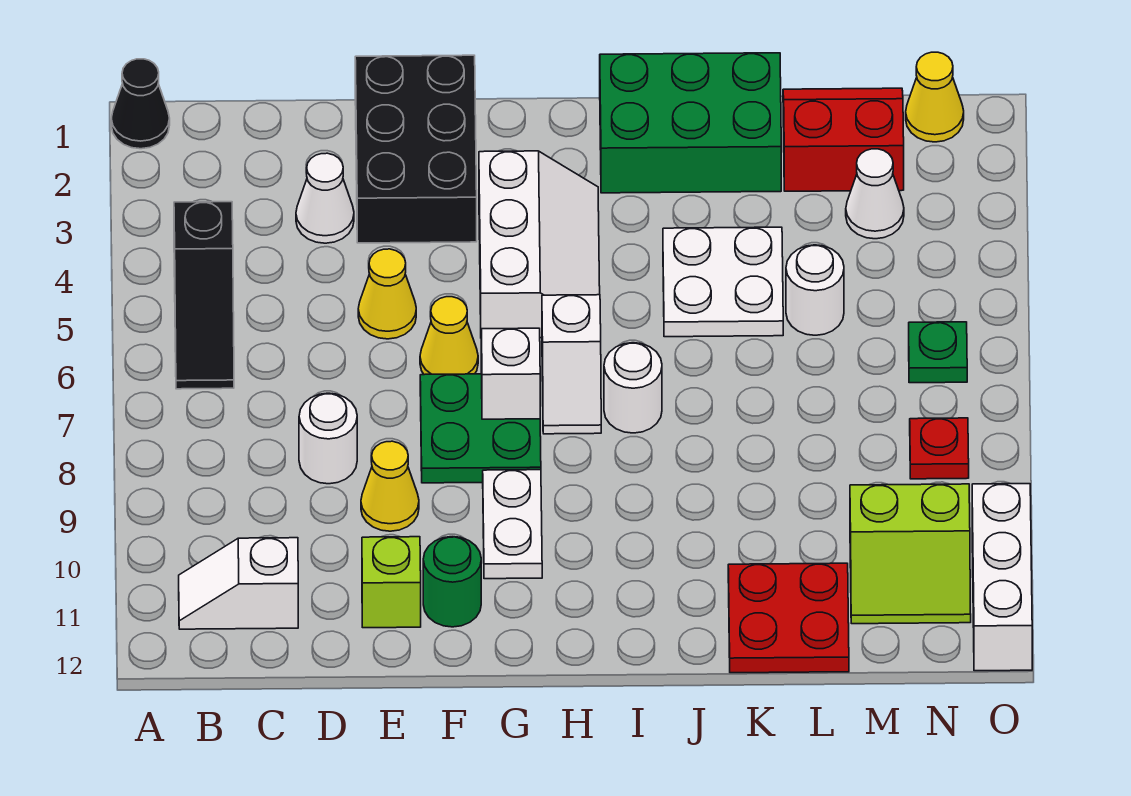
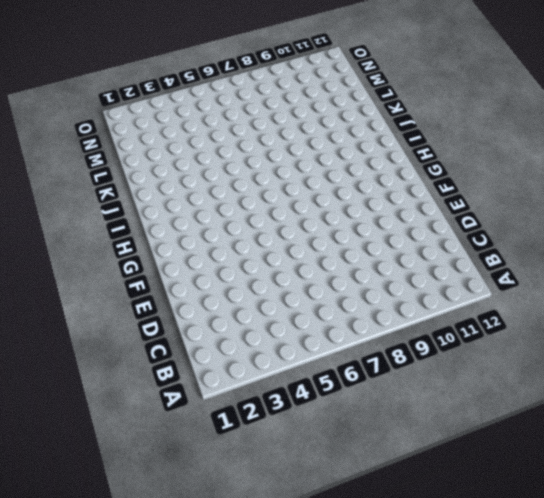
none -> black 1x1 cone [111,59,170,149]
none -> black 1x3 slope [174,202,234,389]
none -> white 1x2 slope [179,538,298,629]

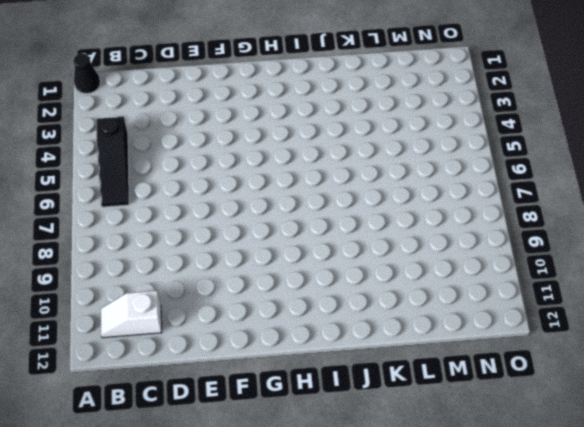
none -> white 1x1 cone [296,153,354,243]
none -> white 1x1 round brick [299,393,357,484]
none -> black 2x3 brick [355,55,477,243]

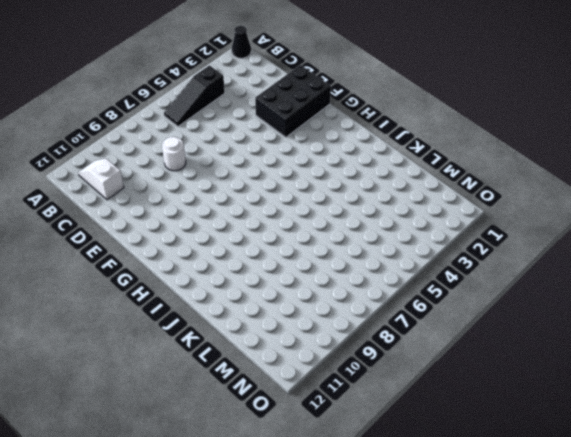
none -> white 1x1 cone [296,153,354,243]
none -> yellow 1x1 cone [358,249,416,339]
none -> yellow 1x1 cone [361,441,419,531]

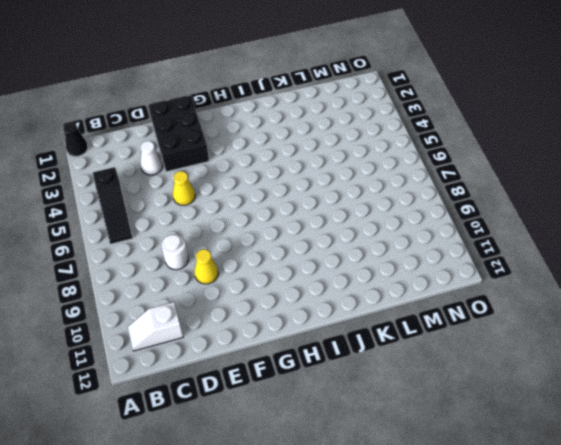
none -> lime 1x1 brick [362,537,421,628]
none -> yellow 1x1 cone [420,297,478,375]
none -> green 2x2 plate [420,374,541,483]

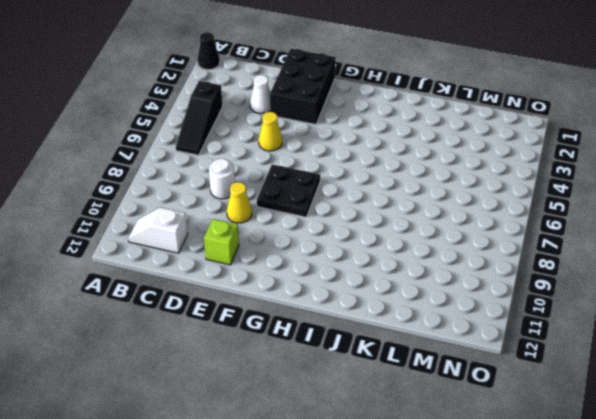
black 2x2 plate [257,165,320,217] -> green 2x2 plate [420,374,541,483]
none -> yellow 1x1 cone [420,297,478,375]
none -> green 1x1 round brick [423,537,481,627]
none -> white 2x3 slope [479,151,600,338]

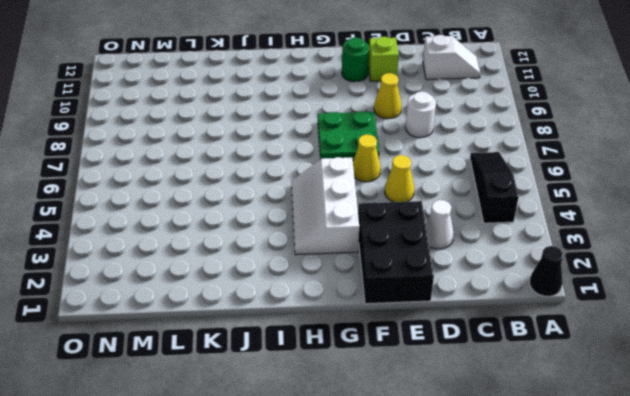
none -> white 1x2 plate [483,470,542,579]
none -> white 1x2 slope [542,295,601,434]
none -> green 2x3 brick [600,53,781,193]

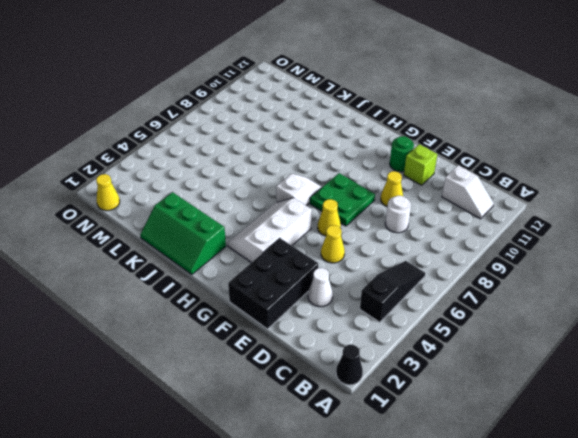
green 2x3 slope [140,192,226,275] -> green 2x3 brick [600,53,781,193]
none -> white 1x2 plate [483,470,542,579]
none -> white 1x1 round brick [604,343,662,433]
none -> white 2x2 plate [663,227,783,337]

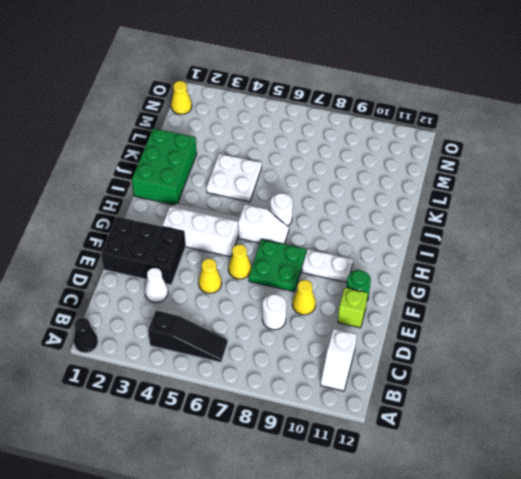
none -> red 2x2 plate [728,563,849,673]
none -> red 2x2 slope [783,88,904,191]
none -> white 1x1 round brick [786,245,844,335]

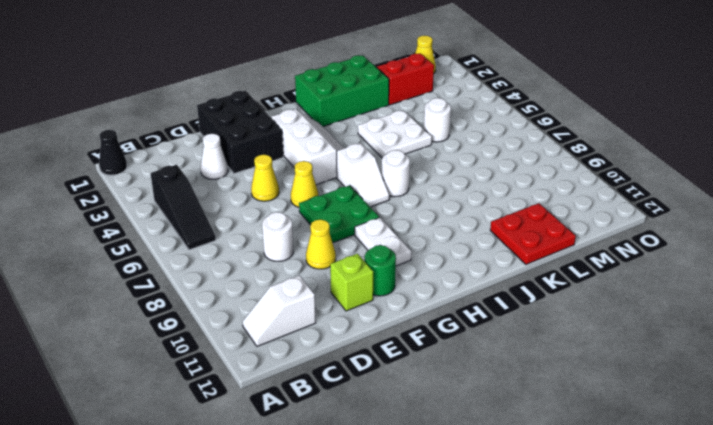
none -> white 1x1 cone [846,149,904,239]
none -> lime 2x2 slope [850,484,971,624]
none -> green 1x1 plate [909,322,967,383]

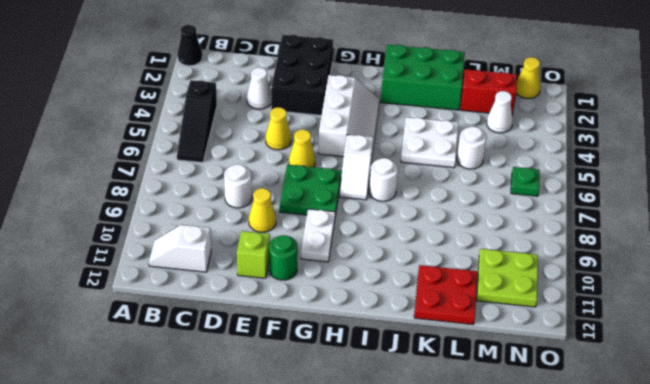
lime 2x2 plate [477,249,538,307] -> lime 2x2 slope [850,484,971,624]
none -> red 1x1 plate [910,418,969,479]
none -> white 1x3 brick [972,484,1032,671]
none -> white 1x1 brick [481,328,540,419]

